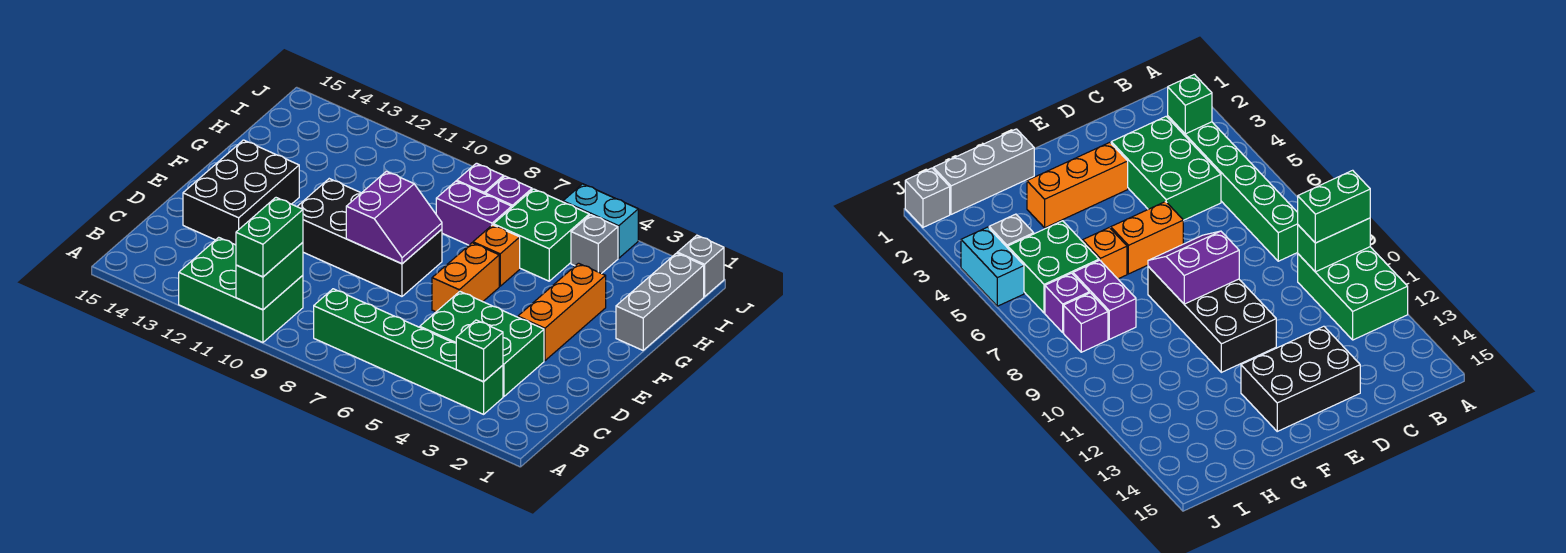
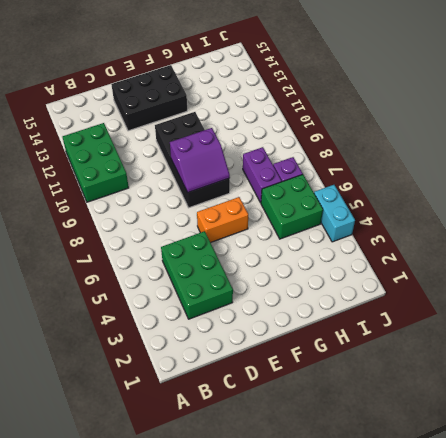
none -> green 1x6 brick [314,289,503,414]
none -> orange 1x3 brick [518,263,606,361]
none -> grey 1x3 brick [616,253,704,350]

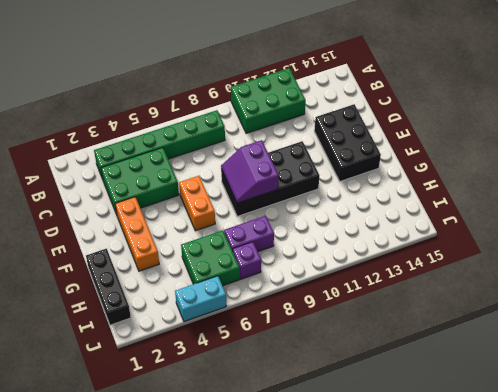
black 1x3 brick [86,249,131,325] -> grey 1x3 brick [616,253,704,350]
none -> orange 1x1 brick [473,225,520,286]
none -> grey 1x1 brick [571,215,618,274]
none -> purple 1x1 brick [457,163,504,194]

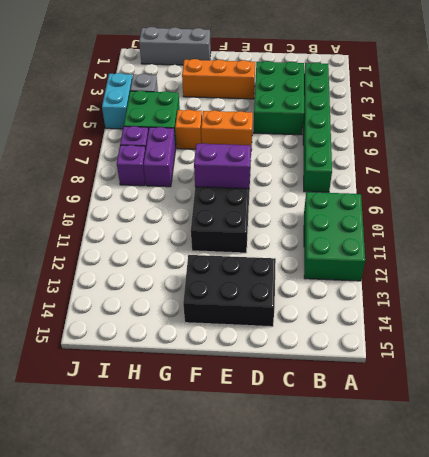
none -> grey 1x1 brick [677,235,724,297]
none -> green 1x2 brick [236,243,303,310]
none -> green 1x1 brick [456,320,503,382]

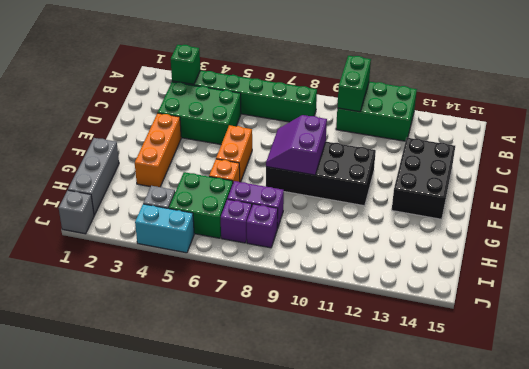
none -> green 1x2 brick [236,198,303,277]

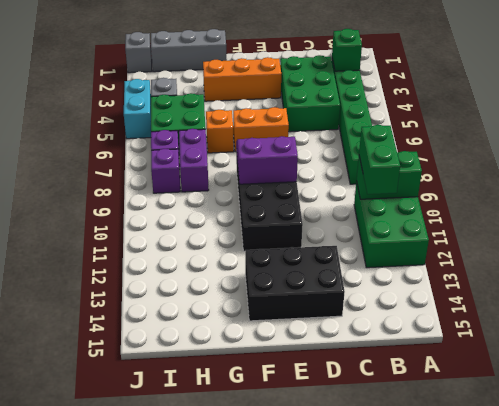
green 1x2 brick [359,125,400,194] -> green 1x2 brick turned to [236,198,303,277]

